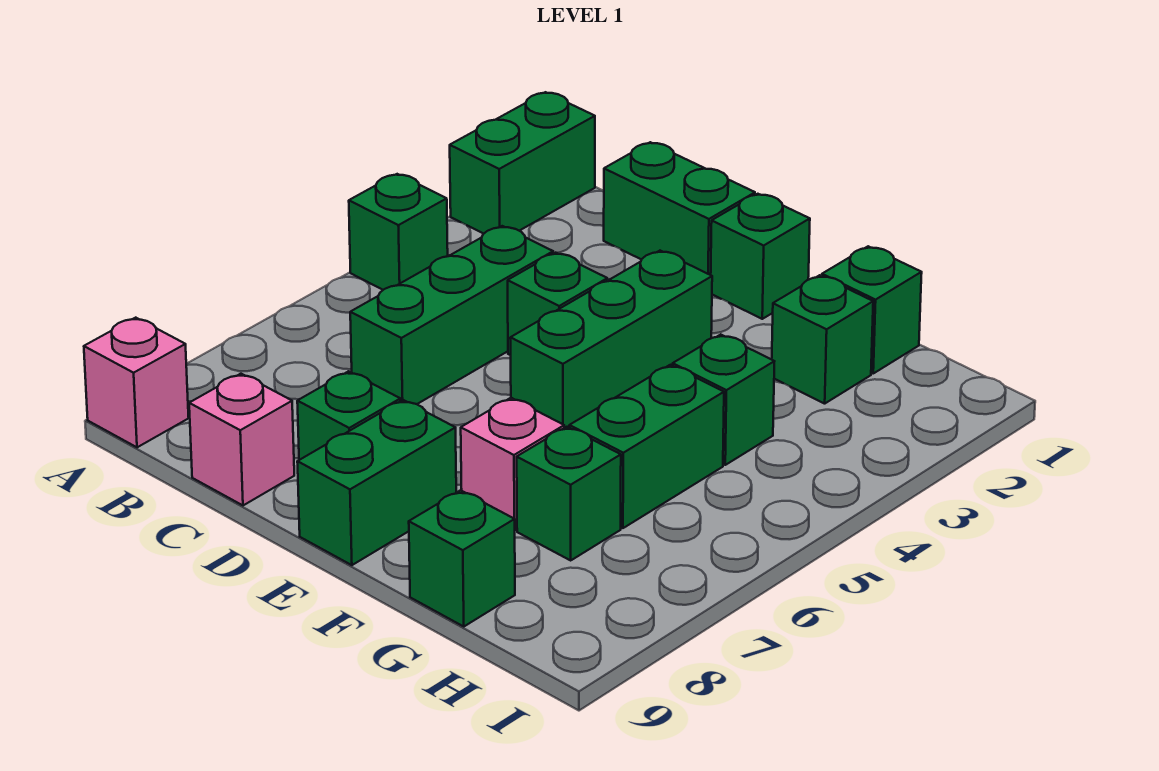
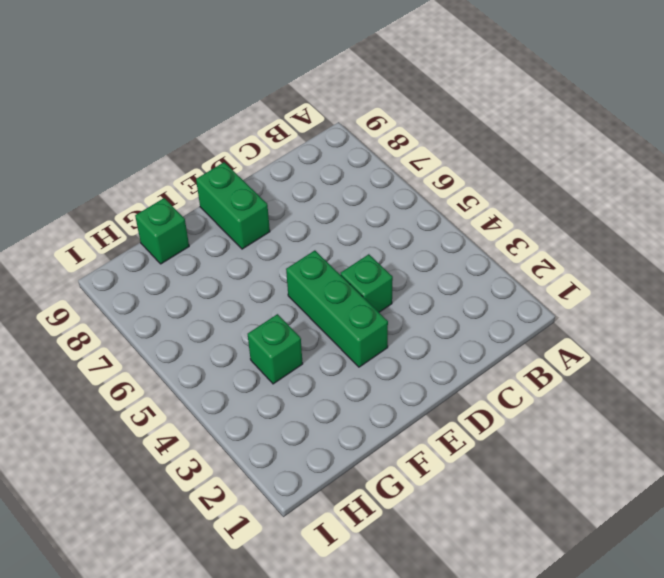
none -> green 1x2 brick [450,92,595,234]
none -> green 1x1 brick [349,174,448,290]
none -> pink 1x1 brick [84,318,189,447]

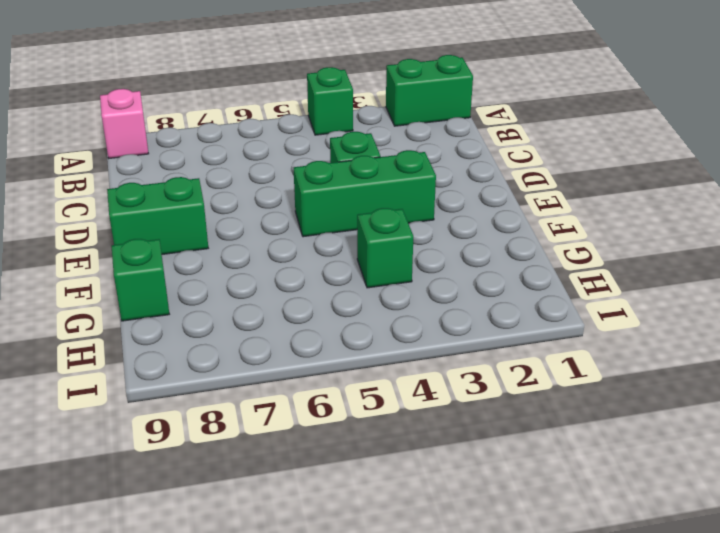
none -> green 1x2 brick [604,142,755,275]
none -> green 1x3 brick [350,226,554,404]
none -> pink 1x1 brick [189,374,294,505]

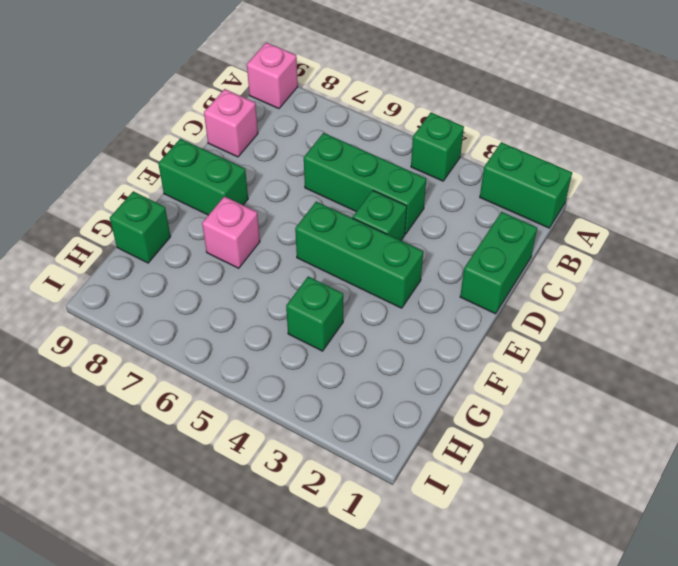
none -> green 1x1 brick [297,371,400,460]
none -> green 1x1 brick [711,194,810,319]
none -> green 1x1 brick [822,246,922,373]

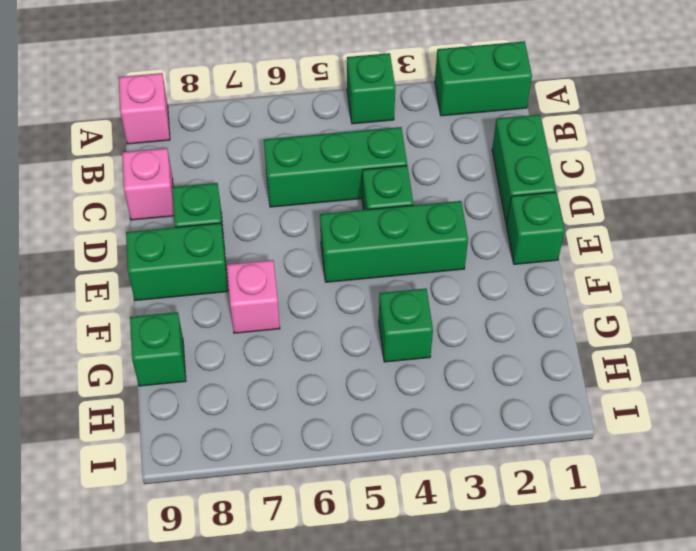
none -> green 1x1 brick [822,246,922,373]
none -> green 1x1 brick [772,275,873,404]
none -> green 1x2 brick [569,365,724,528]

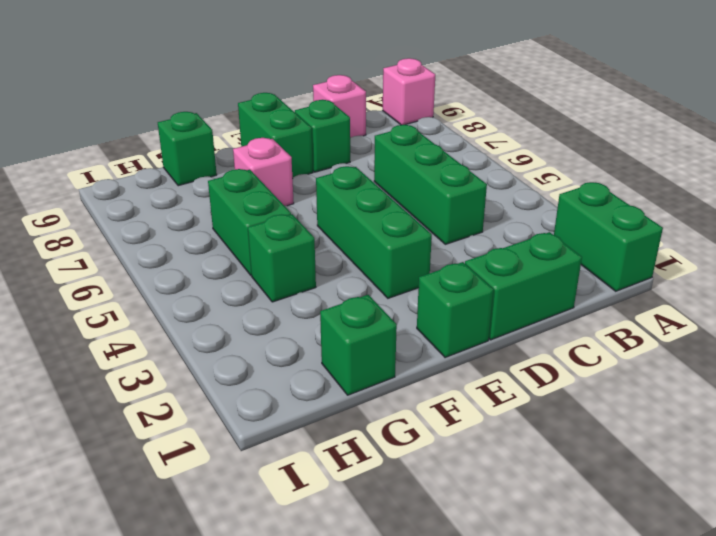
none -> green 1x1 brick [349,174,448,290]
none -> green 1x1 brick [508,253,607,355]
none -> green 1x1 brick [772,275,873,404]

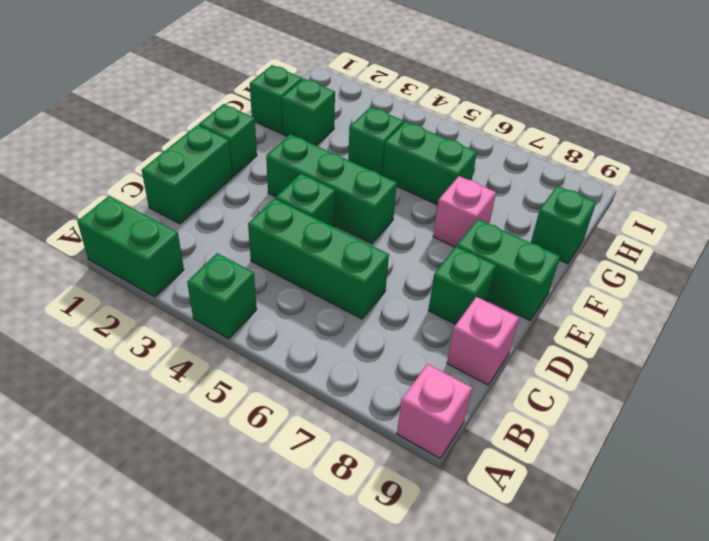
none -> green 1x1 brick [517,427,621,560]

